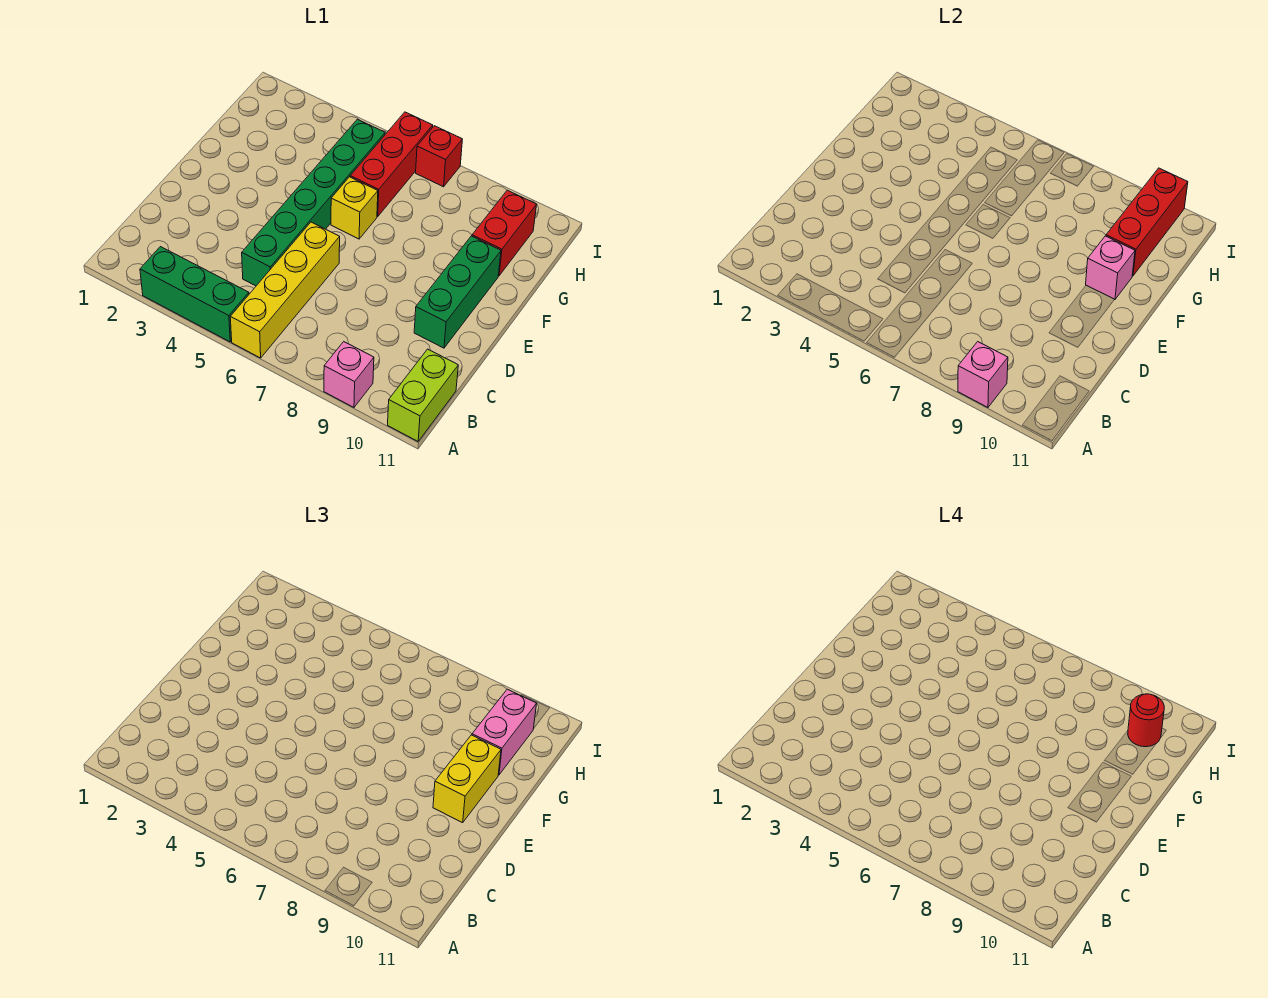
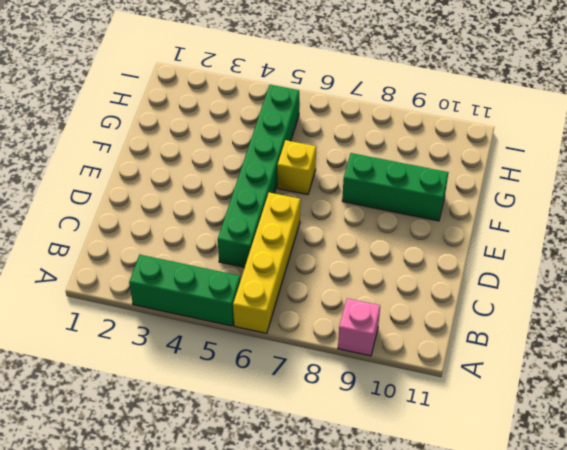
green 1x3 brick [342,153,449,221] -> green 1x3 brick turned to [414,236,501,348]
none -> lime 1x2 brick [388,349,458,441]
none -> red 1x3 brick [350,112,433,217]
none -> red 1x2 brick [472,190,537,276]

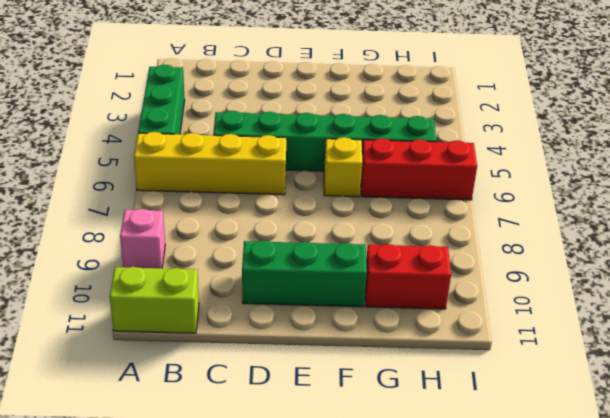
none -> red 1x1 brick [416,126,462,187]
none -> pink 1x1 brick [958,342,1008,407]
none -> pink 1x1 brick [1086,236,1135,300]

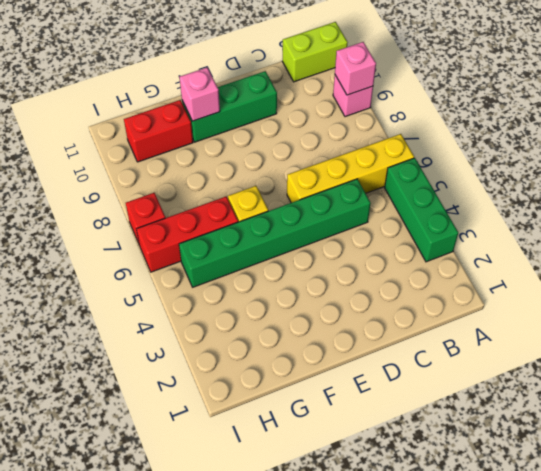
none -> red 1x3 brick [1106,168,1188,276]
none -> yellow 1x2 brick [433,735,501,823]
none -> pink 1x2 brick [472,689,537,775]

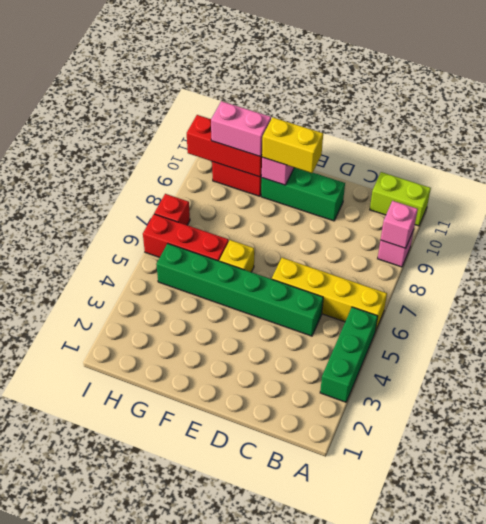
none -> red 1x1 round brick [1128,694,1164,747]

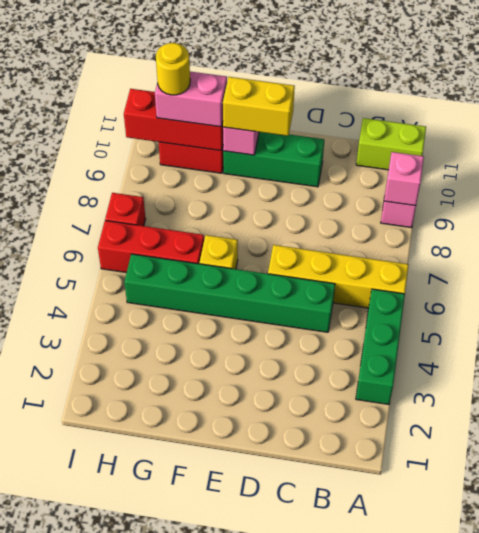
yellow 1x1 round brick [156,43,190,95] -> red 1x1 round brick [1128,694,1164,747]

